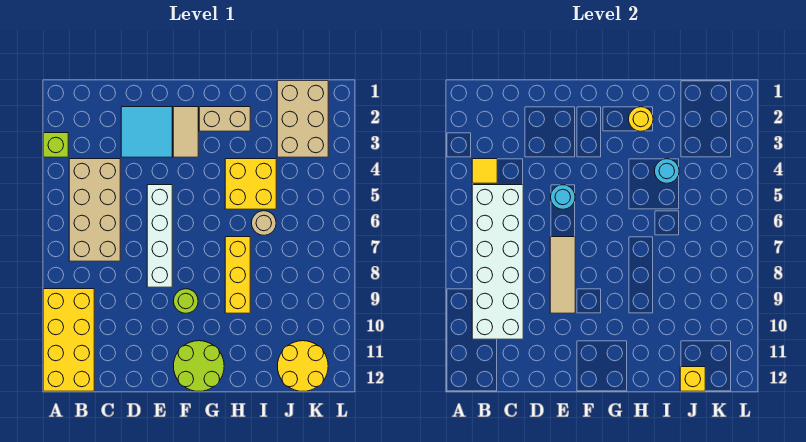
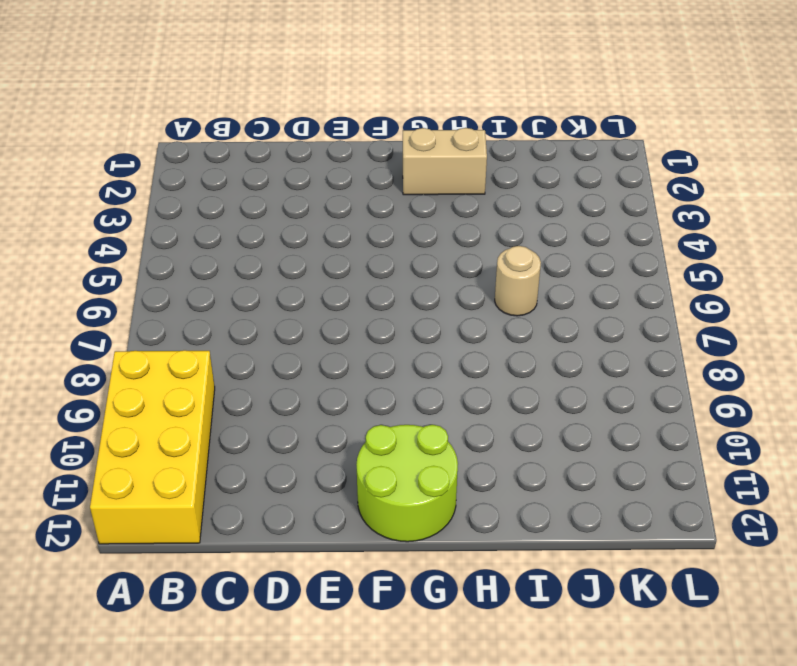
none -> lime 1x1 brick [43,133,68,157]
none -> tan 2x4 brick [69,159,120,261]
none -> cyan 2x2 tile [121,107,172,157]

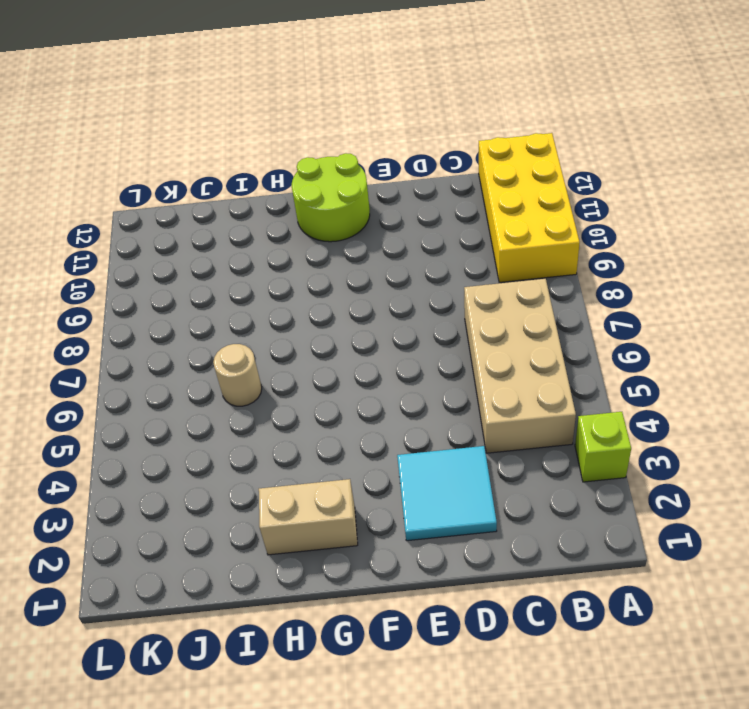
none -> white 1x4 brick [147,185,172,287]
none -> tan 1x2 tile [173,107,198,157]
none -> lime 1x1 round brick [174,289,198,313]

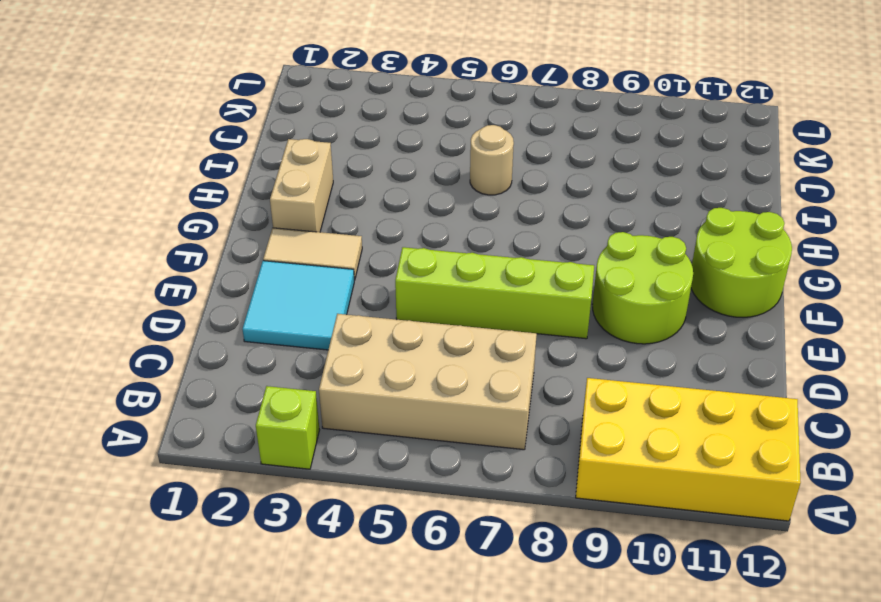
lime 1x4 brick [395,247,594,339] -> white 1x4 brick [147,185,172,287]
lime 2x2 round brick [592,232,693,344] -> lime 1x1 round brick [174,289,198,313]
none -> yellow 2x2 brick [225,159,276,209]
none -> yellow 1x3 brick [225,237,250,313]
none -> tan 2x3 brick [277,81,328,157]

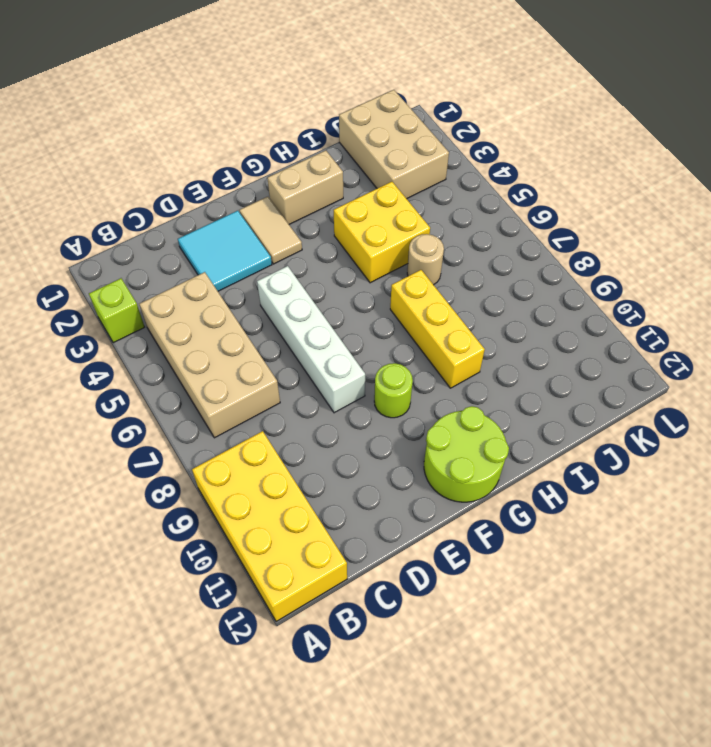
none -> yellow 2x2 round brick [278,341,328,391]
none -> yellow 1x1 tile [472,159,497,183]
none -> white 2x6 brick [472,185,523,339]

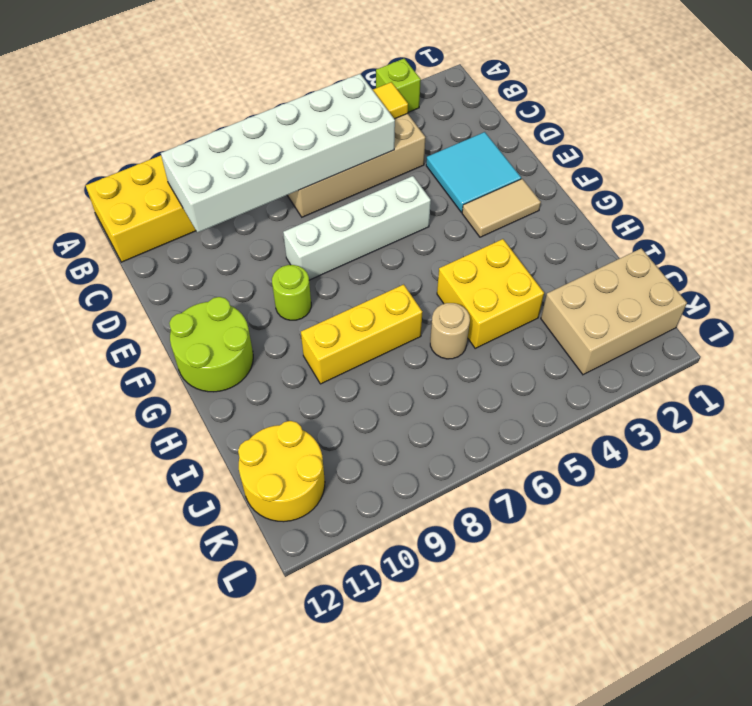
none -> tan 1x2 brick [199,107,250,131]
none -> cyan 1x1 round brick [551,185,575,209]
none -> tan 1x3 tile [550,237,575,313]

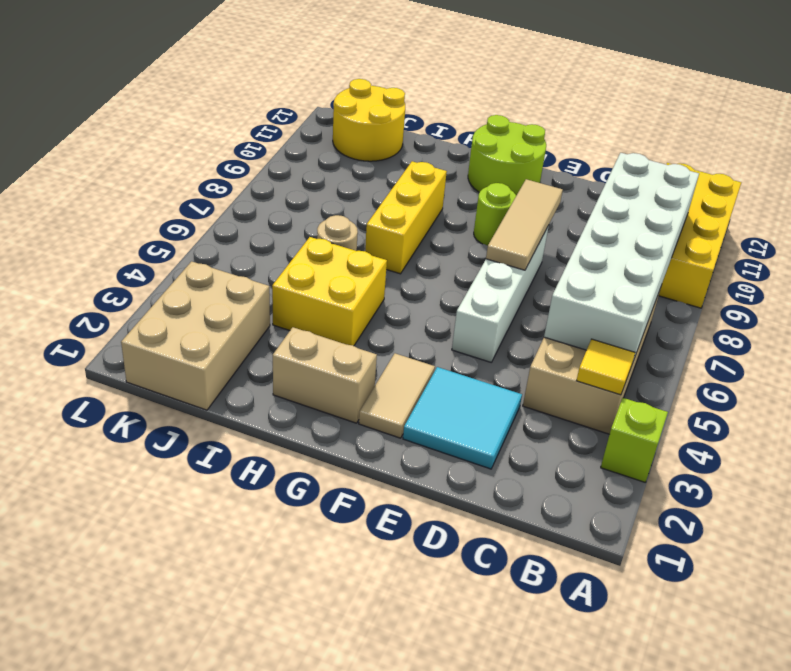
none -> cyan 1x1 round brick [551,185,575,209]
none -> yellow 1x1 round brick [629,107,653,131]
none -> cyan 1x1 round brick [655,159,679,183]

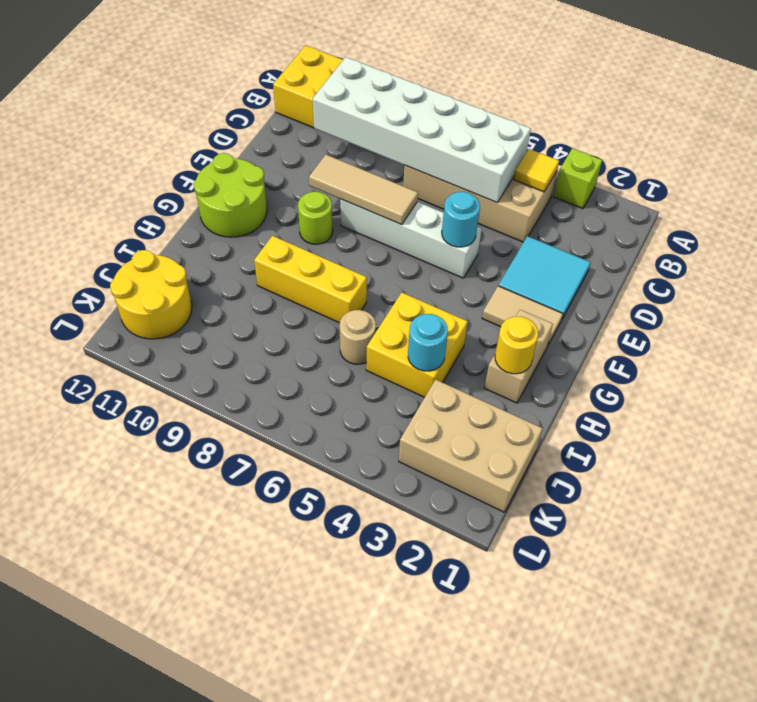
none -> yellow 1x1 brick [680,367,705,391]

